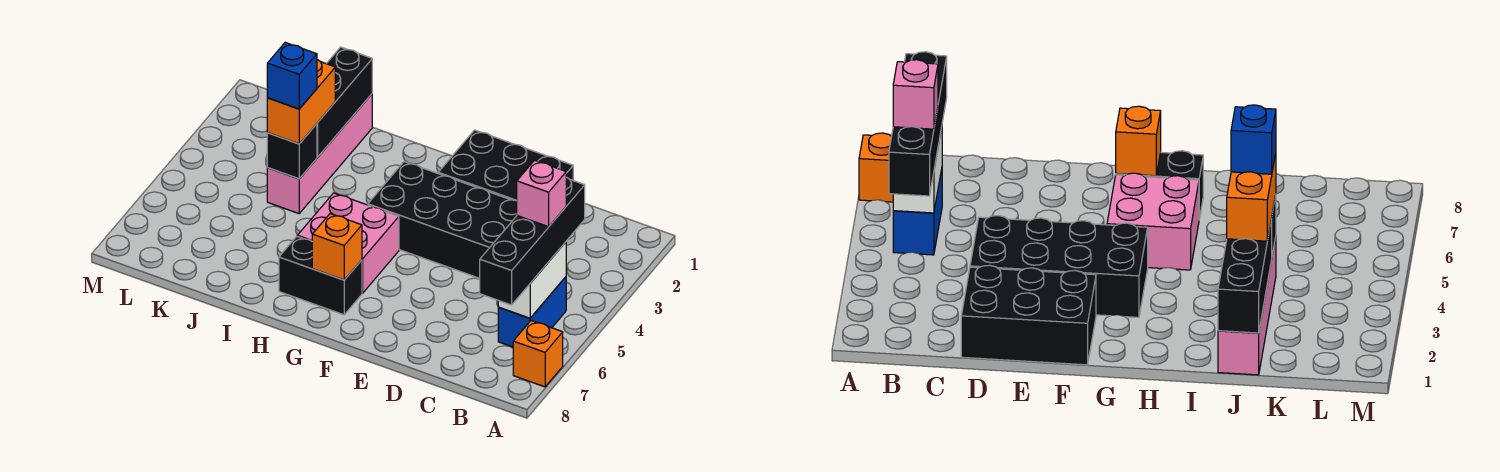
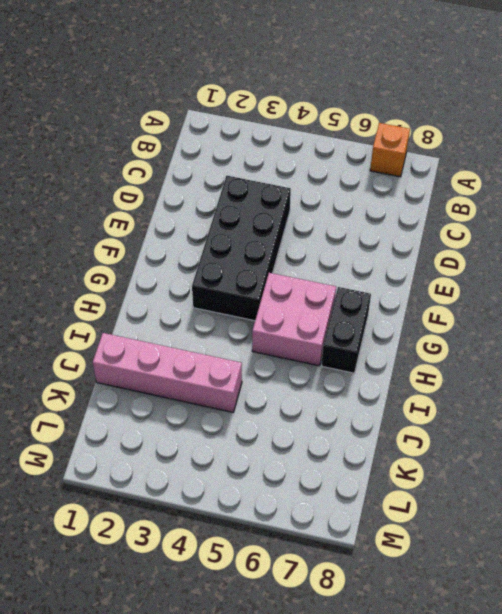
none -> blue 1x2 brick [498,277,566,347]
none -> black 2x3 brick [438,130,573,201]
none -> white 1x2 brick [498,242,566,318]

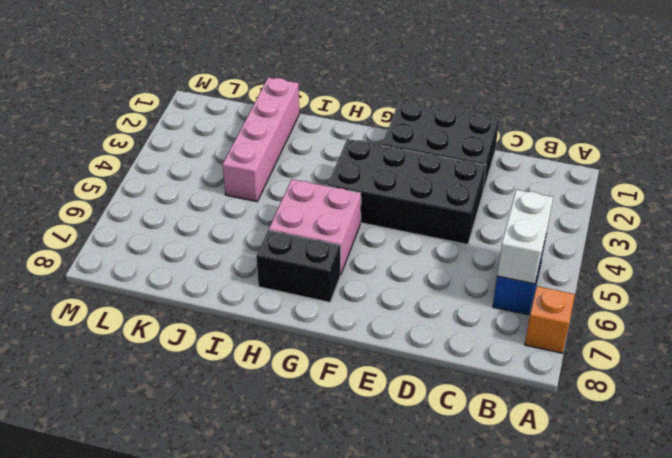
none -> orange 1x1 brick [312,214,362,280]
none -> black 1x3 brick [317,47,372,157]
none -> black 1x1 brick [267,124,317,179]

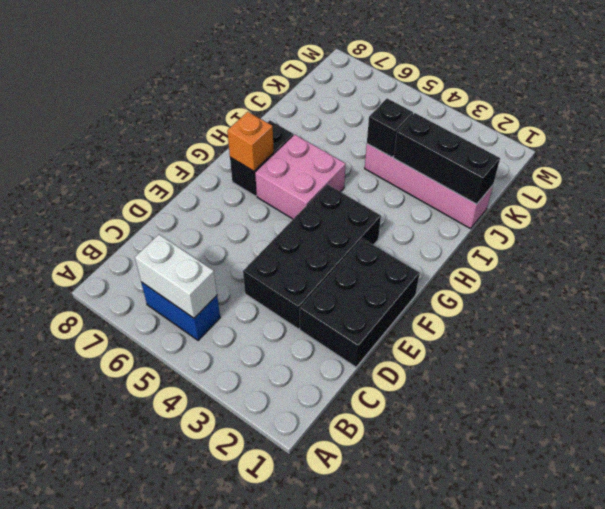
none -> orange 1x1 brick [513,321,563,387]
none -> black 1x4 brick [480,177,585,305]
none -> orange 1x2 brick [267,60,335,144]

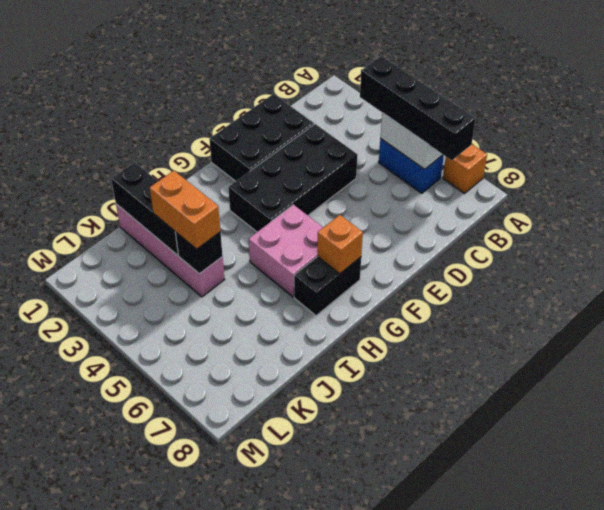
none -> pink 1x1 brick [516,160,566,227]
none -> blue 1x1 brick [267,43,317,109]

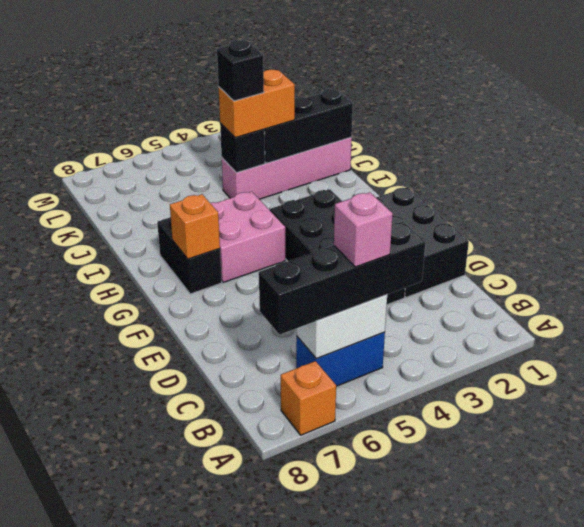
black 1x1 brick [217,40,264,101] -> blue 1x1 brick [267,43,317,109]

